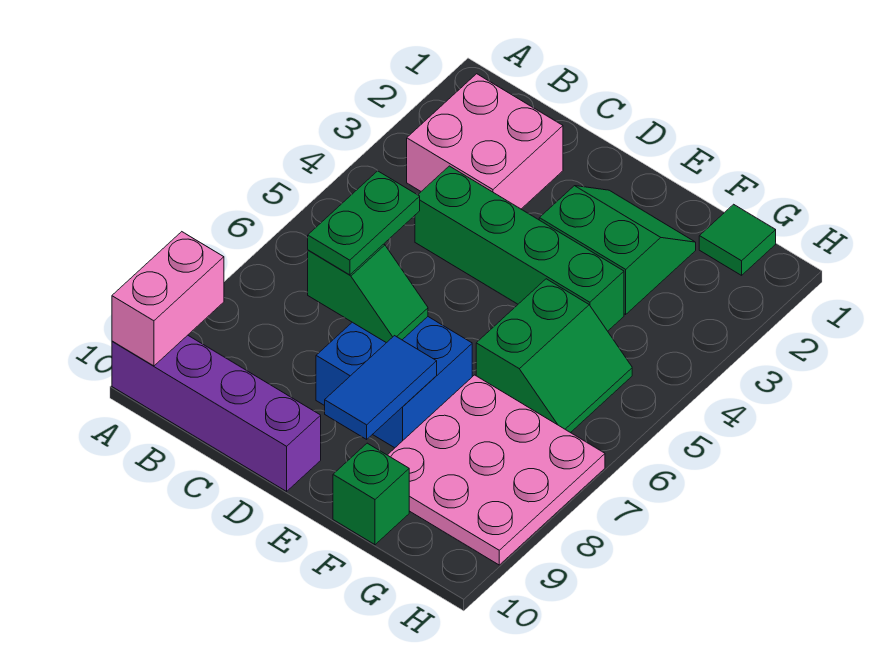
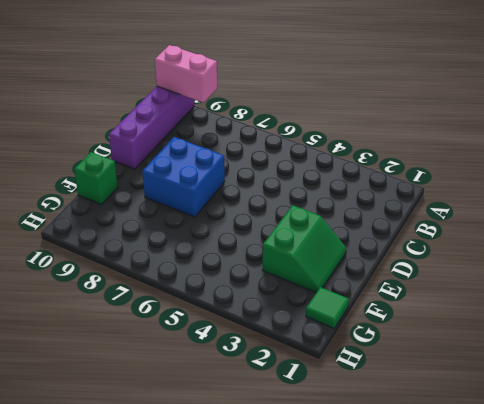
none -> pink 2x2 brick [407,74,563,209]
none -> green 1x4 brick [415,166,624,331]
none -> green 2x2 slope [476,279,632,433]

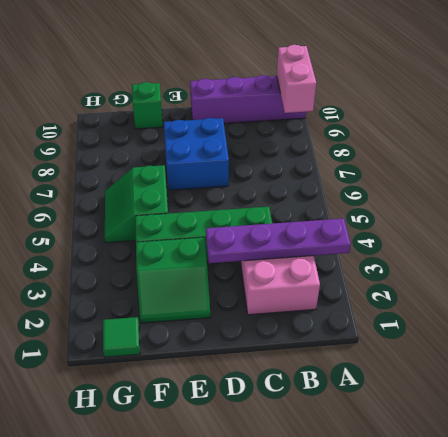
purple 1x4 plate [206,218,351,263] -> none
none -> pink 3x3 plate [388,375,605,565]
none -> green 1x2 slope [308,244,428,343]
none -> blue 1x2 tile [325,336,437,439]

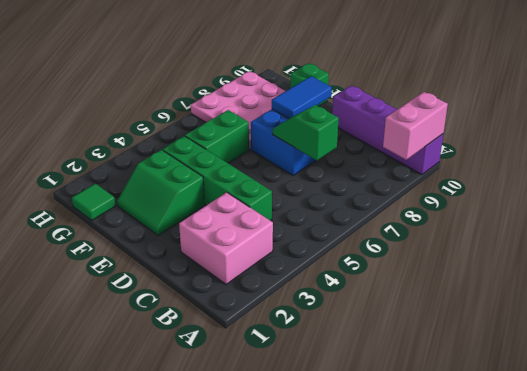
none -> green 1x2 plate [308,171,420,275]

